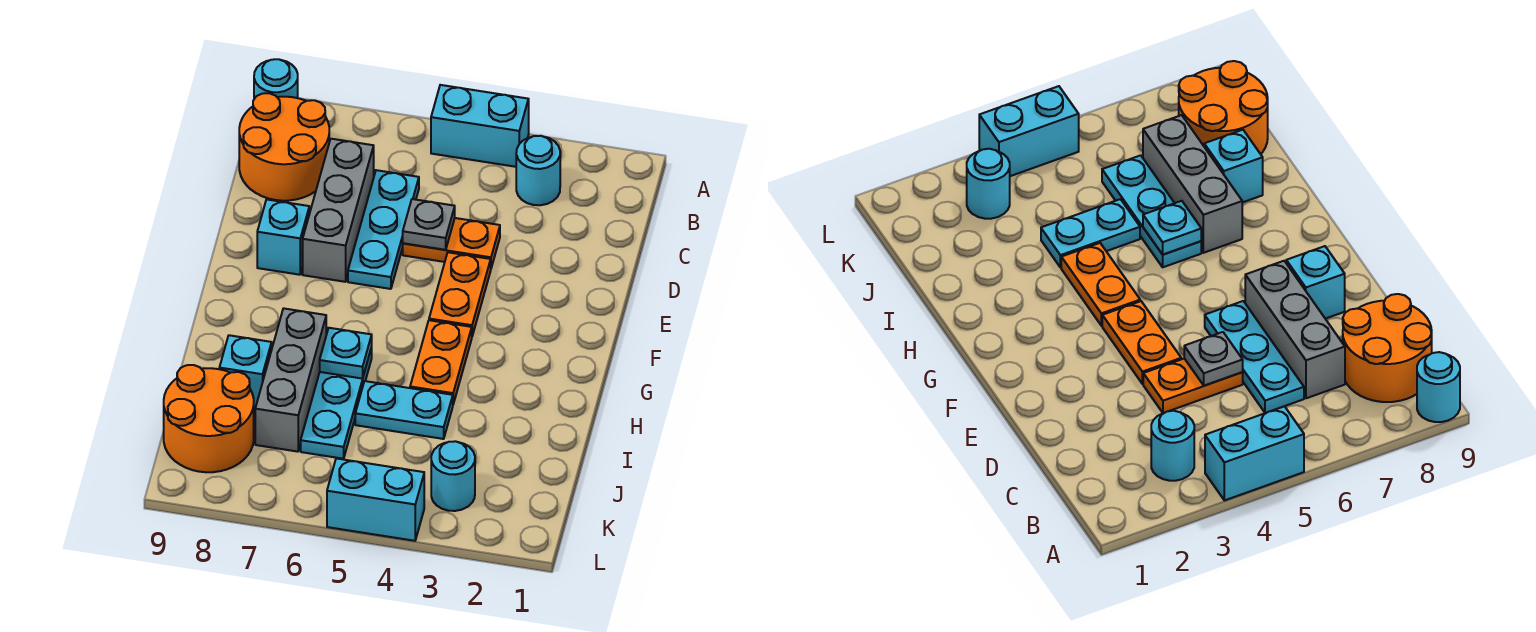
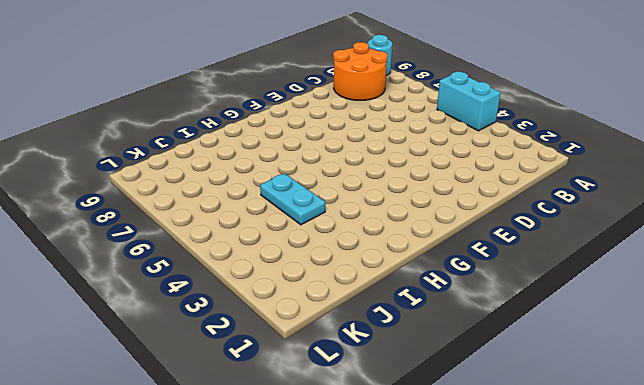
none -> cyan 1x1 round brick [516,136,560,205]
none -> cyan 1x3 plate [348,170,419,289]
none -> grey 1x3 brick [303,139,374,282]

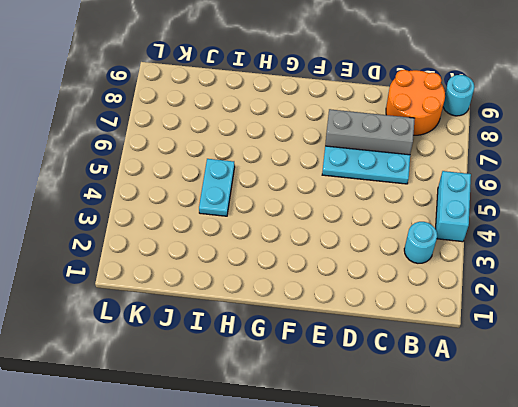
none -> orange 1x2 plate [403,218,500,268]
none -> orange 1x2 plate [429,252,491,336]
none -> cyan 1x1 brick [257,200,309,275]

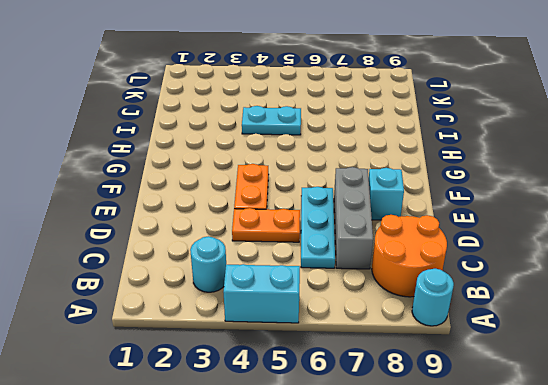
none -> orange 1x2 plate [410,320,472,404]
none -> cyan 1x3 plate [301,348,372,459]
none -> grey 1x3 brick [255,308,326,452]

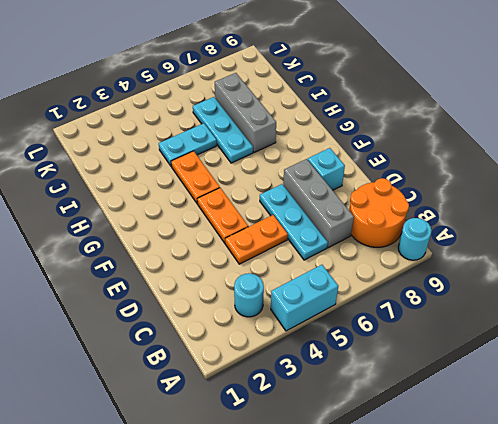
none -> cyan 1x1 brick [219,335,272,409]
none -> orange 2x2 round brick [164,365,254,472]
none -> cyan 1x1 round brick [431,441,475,511]

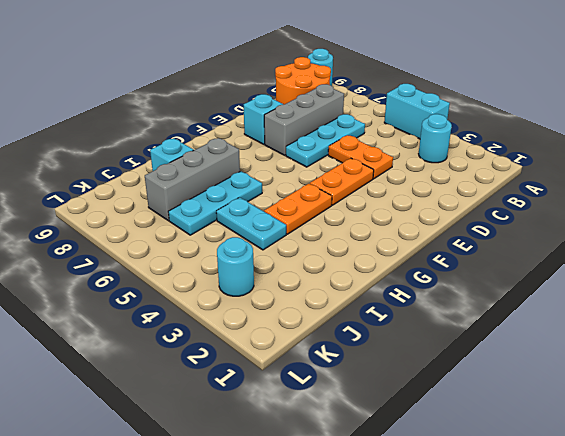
none -> orange 2x2 round brick [164,365,254,472]
none -> cyan 1x2 brick [327,458,424,541]
none -> grey 1x1 plate [403,199,455,250]

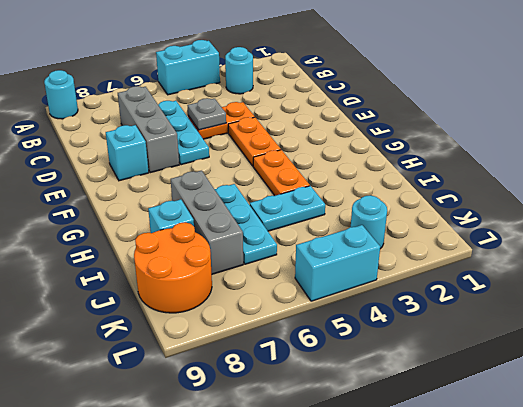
none -> orange 2x2 round brick [239,93,329,201]
none -> cyan 1x1 plate [320,328,372,379]

